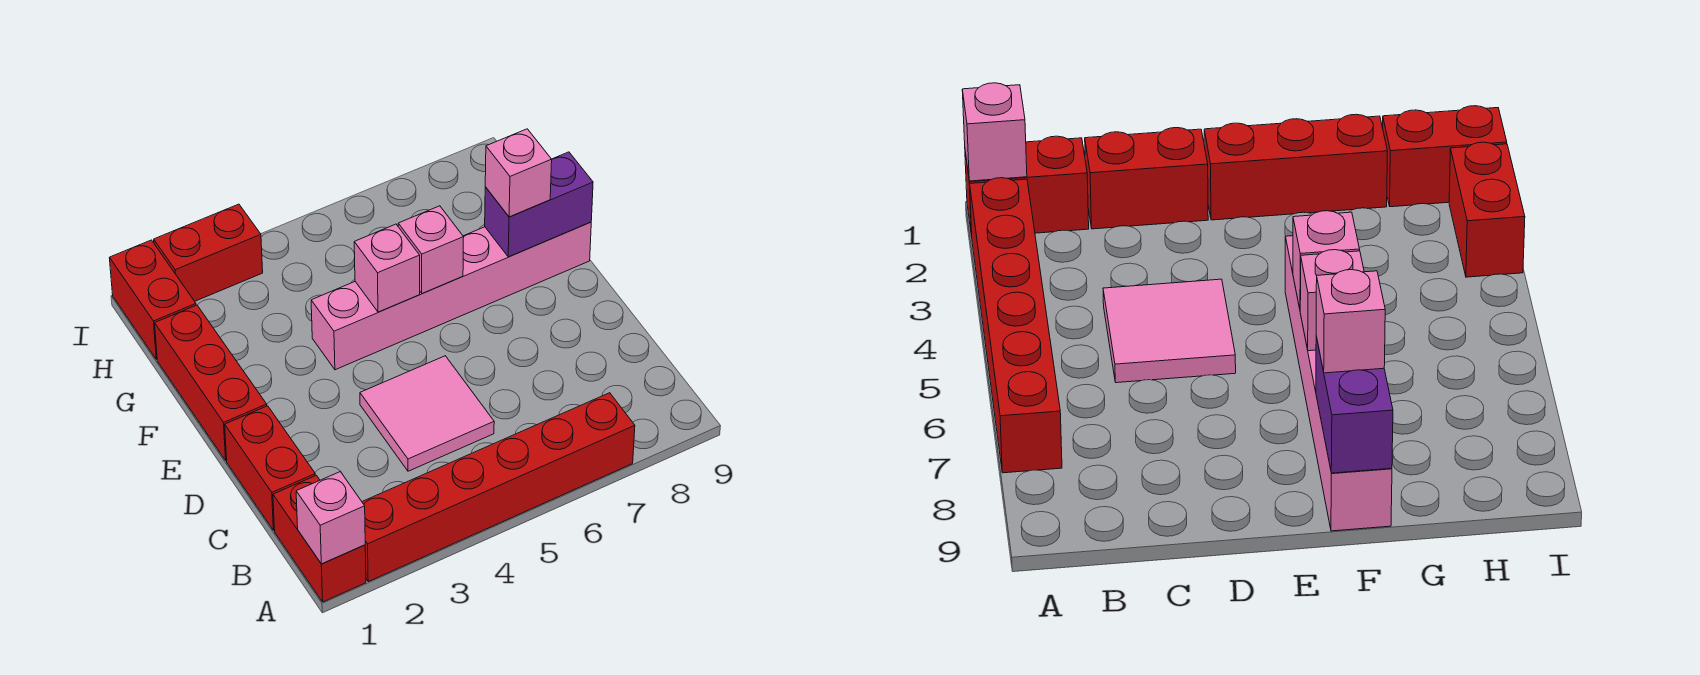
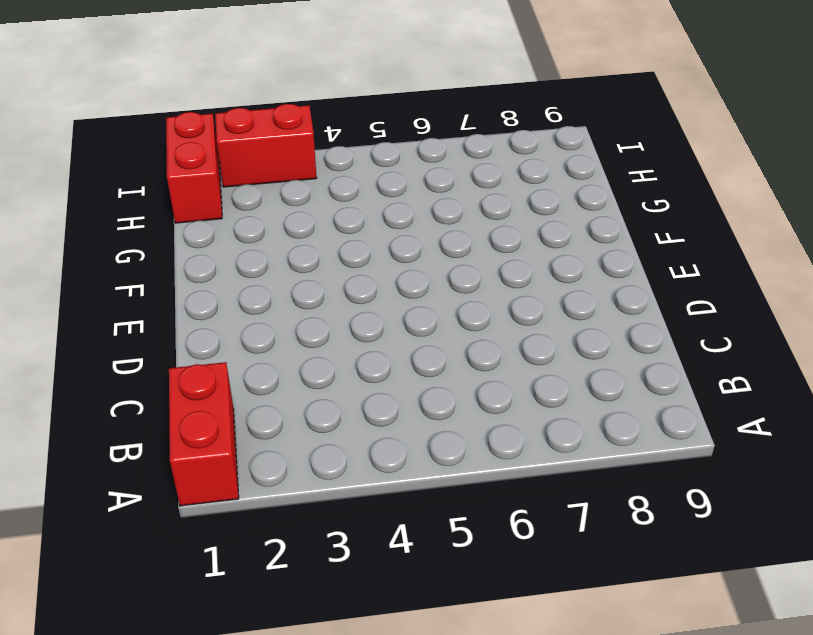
none -> red 1x6 brick [362,393,635,582]
none -> red 1x2 brick [225,406,315,530]
none -> pink 2x2 tile [360,356,494,471]

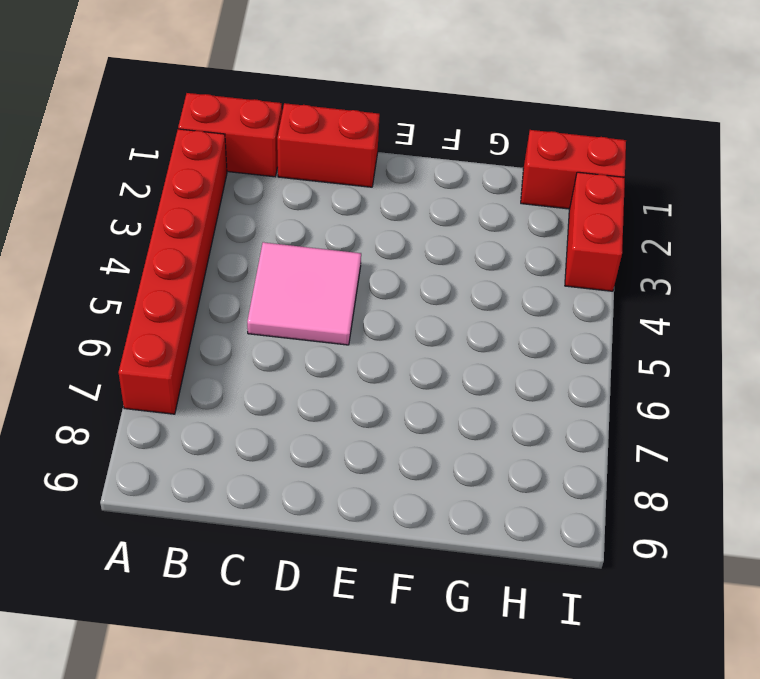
none -> red 1x3 brick [155,305,267,460]
none -> pink 1x6 brick [311,222,591,370]
none -> pink 1x1 brick [296,472,365,564]

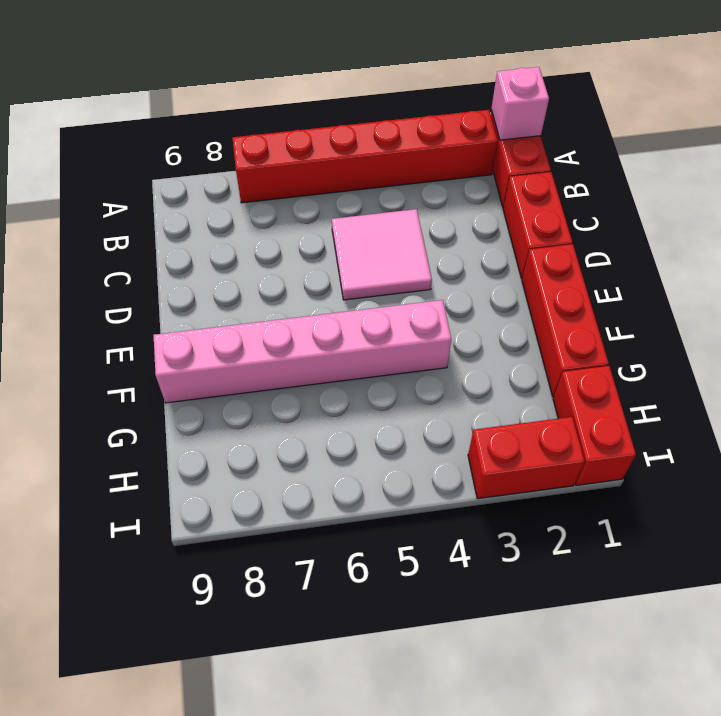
none -> pink 1x1 brick [354,224,420,312]
none -> pink 1x1 brick [398,206,464,294]
none -> purple 1x2 brick [485,152,593,257]

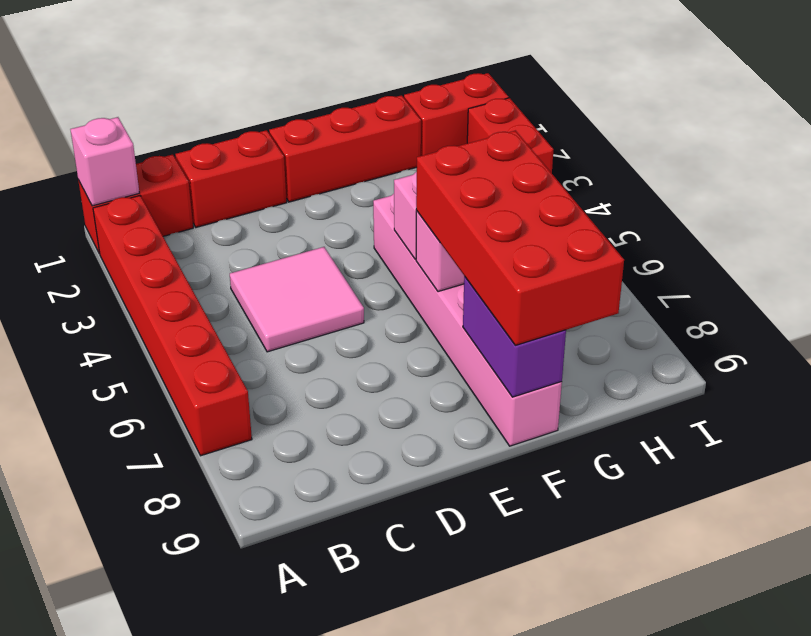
red 2x4 brick [416,131,624,345] -> pink 1x1 brick [485,129,552,217]

